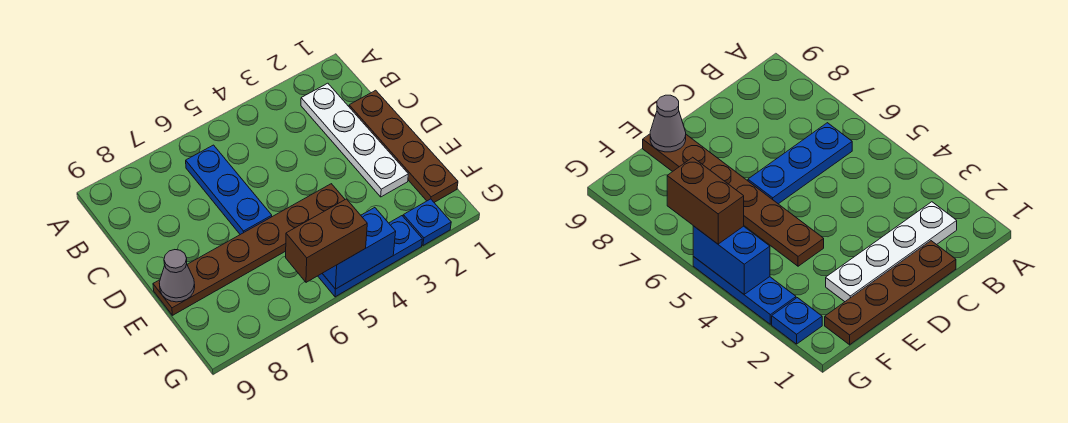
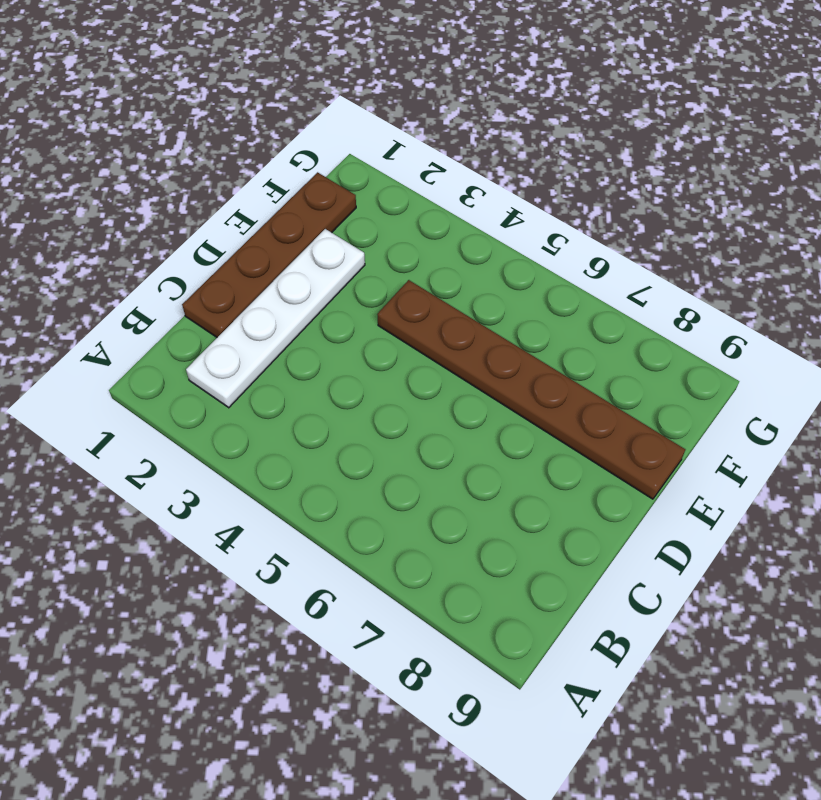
none -> blue 1x3 plate [186,145,272,235]
none -> blue 1x1 plate [403,199,451,245]

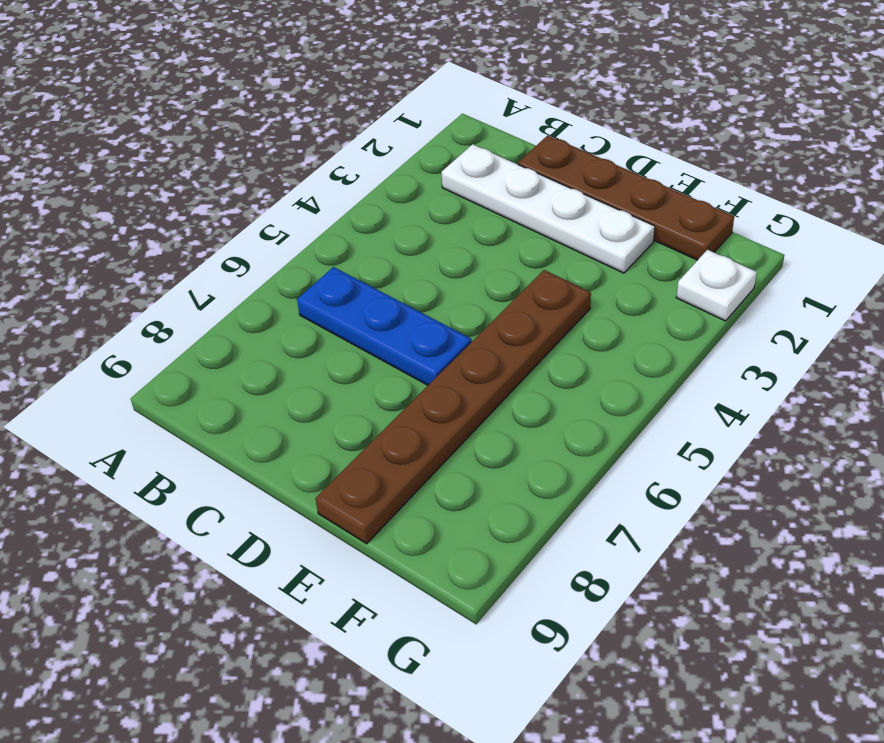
white 1x1 plate [676,250,757,321] -> blue 1x1 plate [403,199,451,245]
none -> blue 1x3 plate [318,216,422,297]
none -> grey 1x1 cone [159,250,195,302]

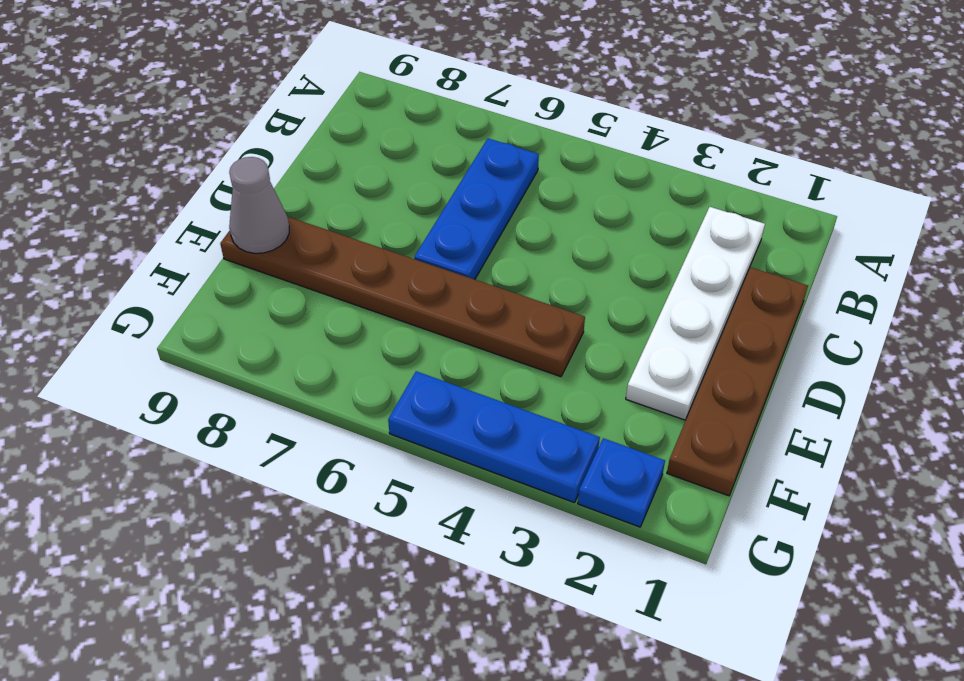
none -> blue 1x2 brick [322,208,396,289]
none -> brown 1x2 brick [286,199,367,282]

